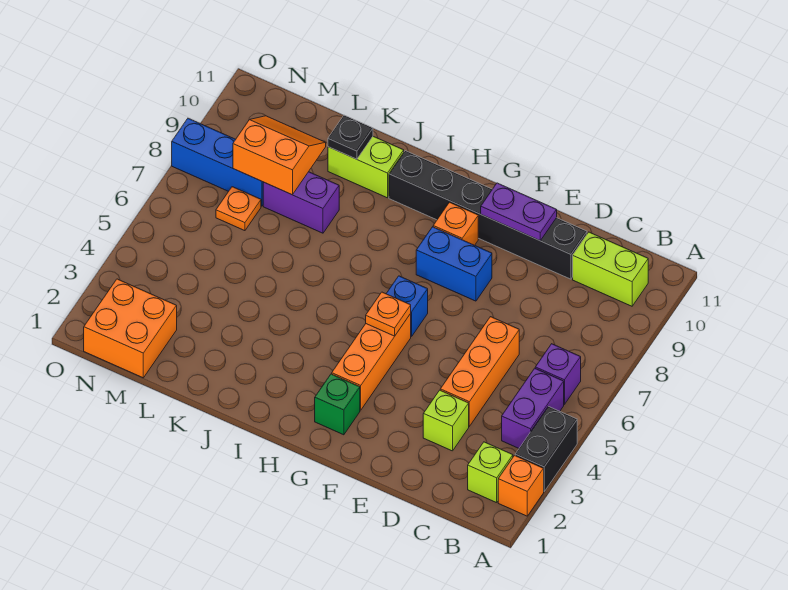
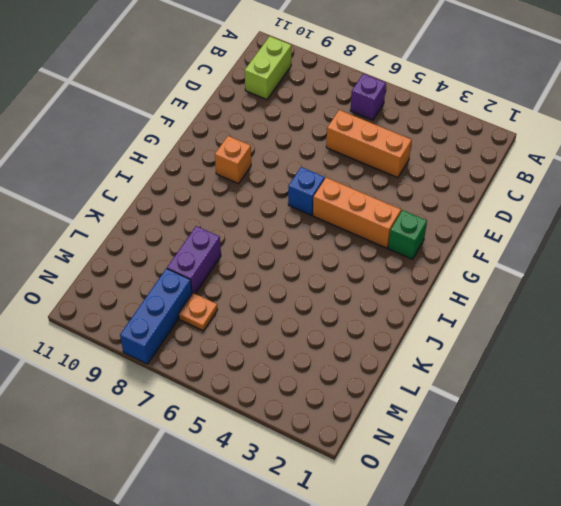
none -> orange 1x1 brick [498,456,544,516]
none -> black 1x2 brick [515,406,577,491]
none -> lime 1x1 brick [468,442,513,503]

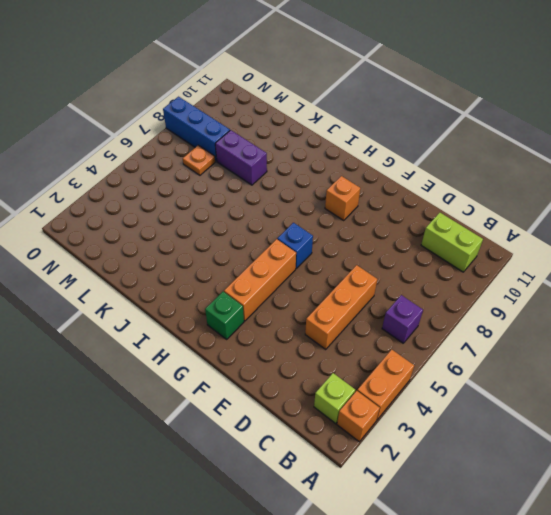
orange 1x2 brick [357,349,414,420] -> black 1x2 brick [515,406,577,491]
none -> purple 1x2 brick [502,368,564,448]
none -> lime 1x1 brick [423,390,469,451]
none -> black 1x6 brick [389,151,587,279]

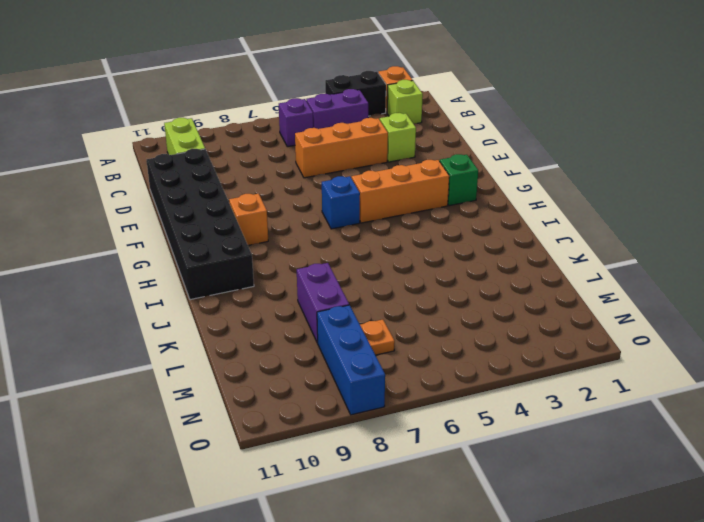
black 2x6 brick [146,149,254,300] -> black 1x6 brick [389,151,587,279]
none -> blue 1x2 brick [416,227,492,301]
none -> lime 1x2 brick [328,136,404,198]
none -> orange 2x2 brick [84,279,177,378]

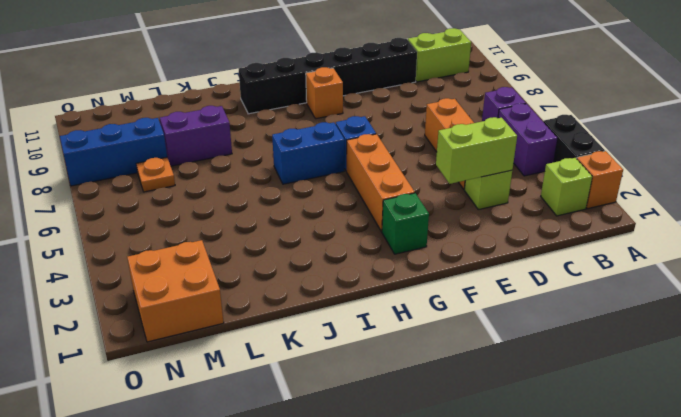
lime 1x2 brick [436,117,517,184] -> lime 1x2 brick moved to [328,136,404,198]
blue 1x2 brick [272,122,345,184] -> blue 1x2 brick moved to [416,227,492,301]
none -> purple 1x2 plate [481,183,557,241]
none -> orange 1x1 plate [366,292,411,336]
none -> black 1x1 plate [328,115,373,159]

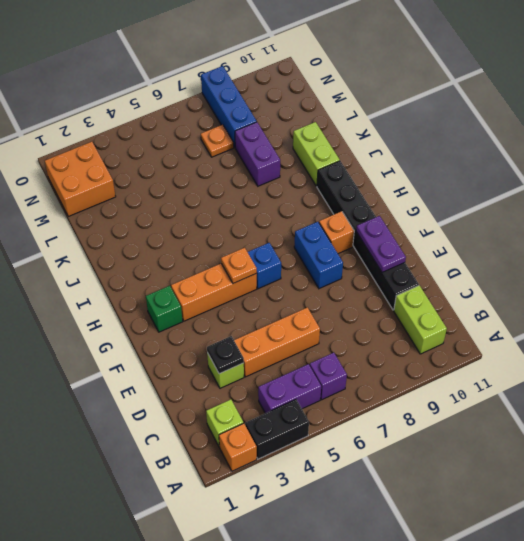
black 1x1 plate [207,336,244,374] -> black 1x1 plate moved to [328,115,373,159]
none -> orange 2x2 slope [233,116,326,195]

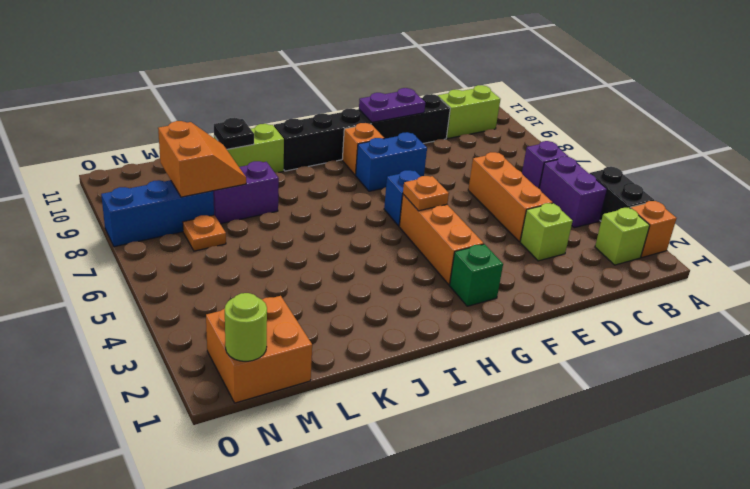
orange 2x2 slope [158,121,246,197] -> orange 2x2 slope turned to [233,116,326,195]
lime 1x1 round brick [225,293,267,361] -> none

